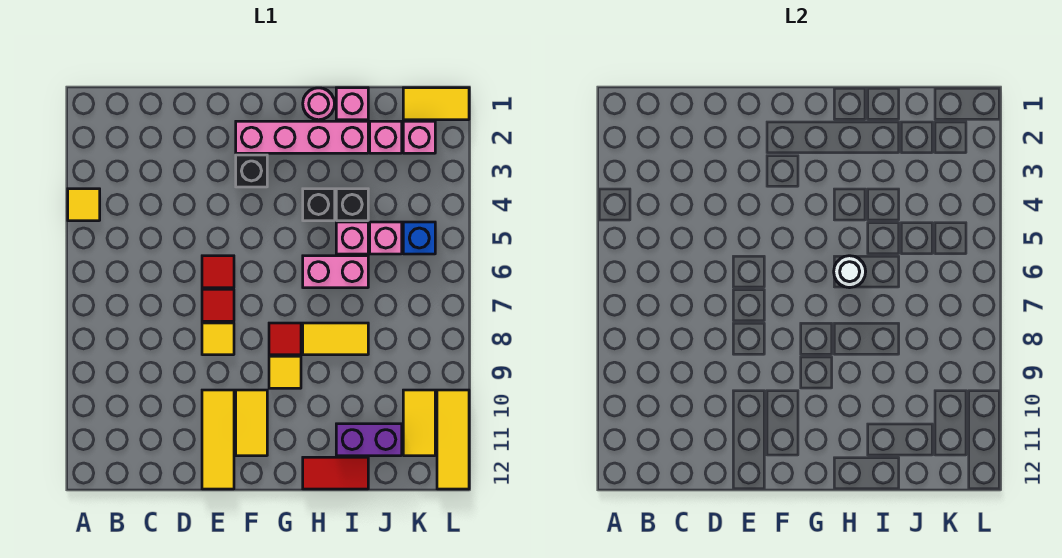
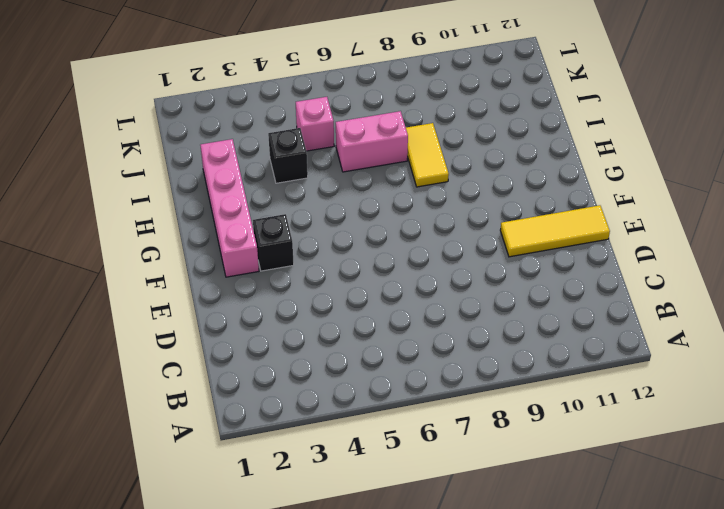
pink 1x2 brick [336,111,408,172] -> pink 1x2 brick turned to [303,256,368,288]
none -> yellow 1x1 tile [68,189,100,221]
none -> red 1x1 tile [202,256,234,288]
none -> red 1x1 tile [202,289,234,321]

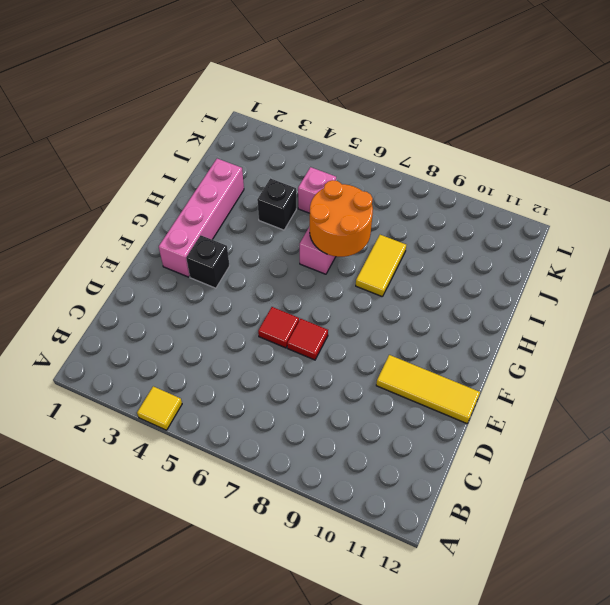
orange 2x2 round brick [310,180,373,257] -> white 1x1 round brick [834,256,866,288]
none -> yellow 1x1 tile [202,323,234,355]
none -> yellow 1x2 tile [236,390,267,456]
none -> red 1x1 tile [269,323,301,355]

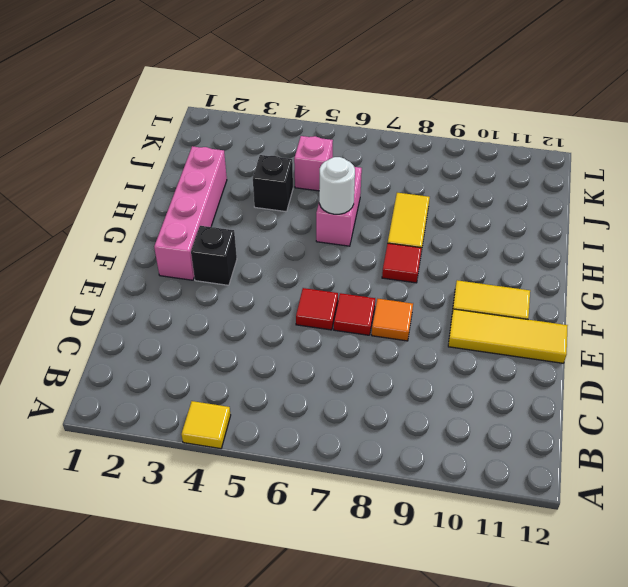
orange 1x1 tile [372,299,413,341] -> yellow 1x1 tile [202,323,234,355]
none -> yellow 1x1 tile [269,356,301,388]
none -> pink 1x1 round brick [303,88,335,120]
none -> black 1x1 brick [303,189,335,221]

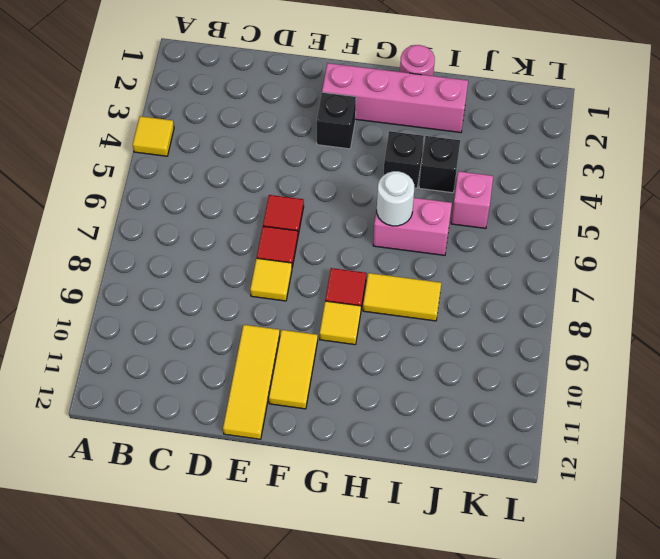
none -> red 1x2 tile [303,457,368,489]
none -> pink 1x1 brick [336,88,368,120]
none -> pink 1x1 brick [336,222,368,254]

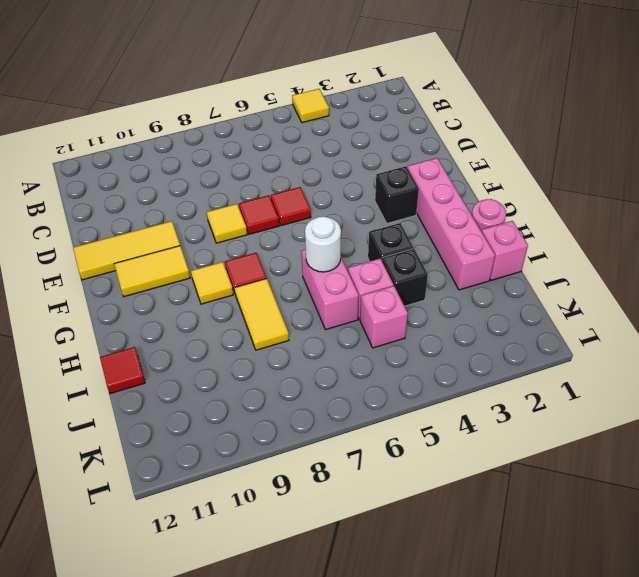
red 1x1 tile [100,347,145,394] -> red 1x2 tile [303,457,368,489]
none -> purple 1x2 brick [336,424,402,456]
none -> pink 1x1 brick [370,121,402,153]
none -> yellow 1x2 tile [403,88,469,120]

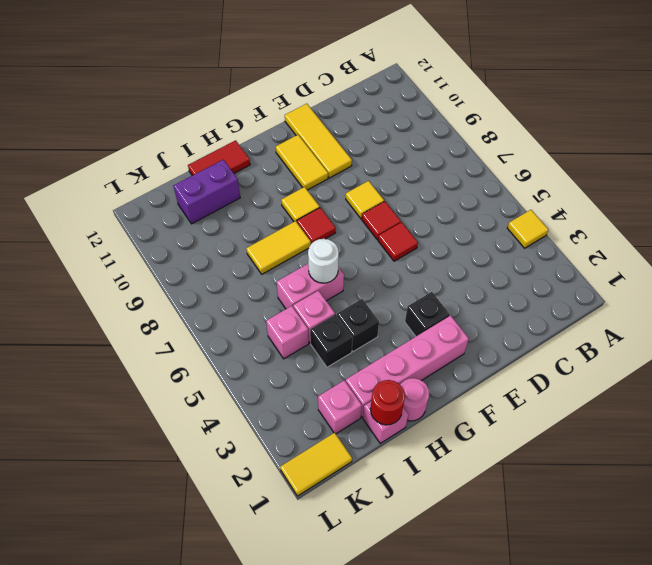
red 1x1 round brick [370,380,405,425] -> none
none -> pink 1x1 brick [403,121,435,153]
none -> blue 1x1 brick [403,222,435,254]
none -> yellow 1x2 tile [403,390,435,456]

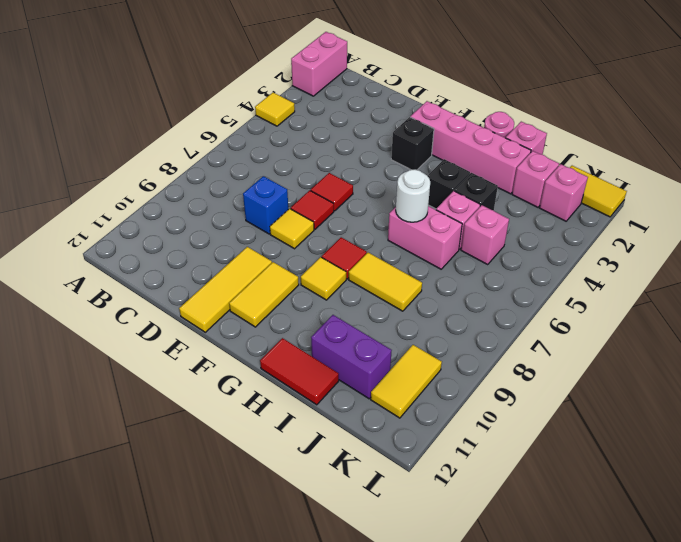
pink 1x2 brick [291,32,347,96] -> none
blue 1x1 brick [243,176,288,234] -> blue 1x1 brick moved to [403,222,435,254]
none -> yellow 1x3 tile [437,390,469,489]

